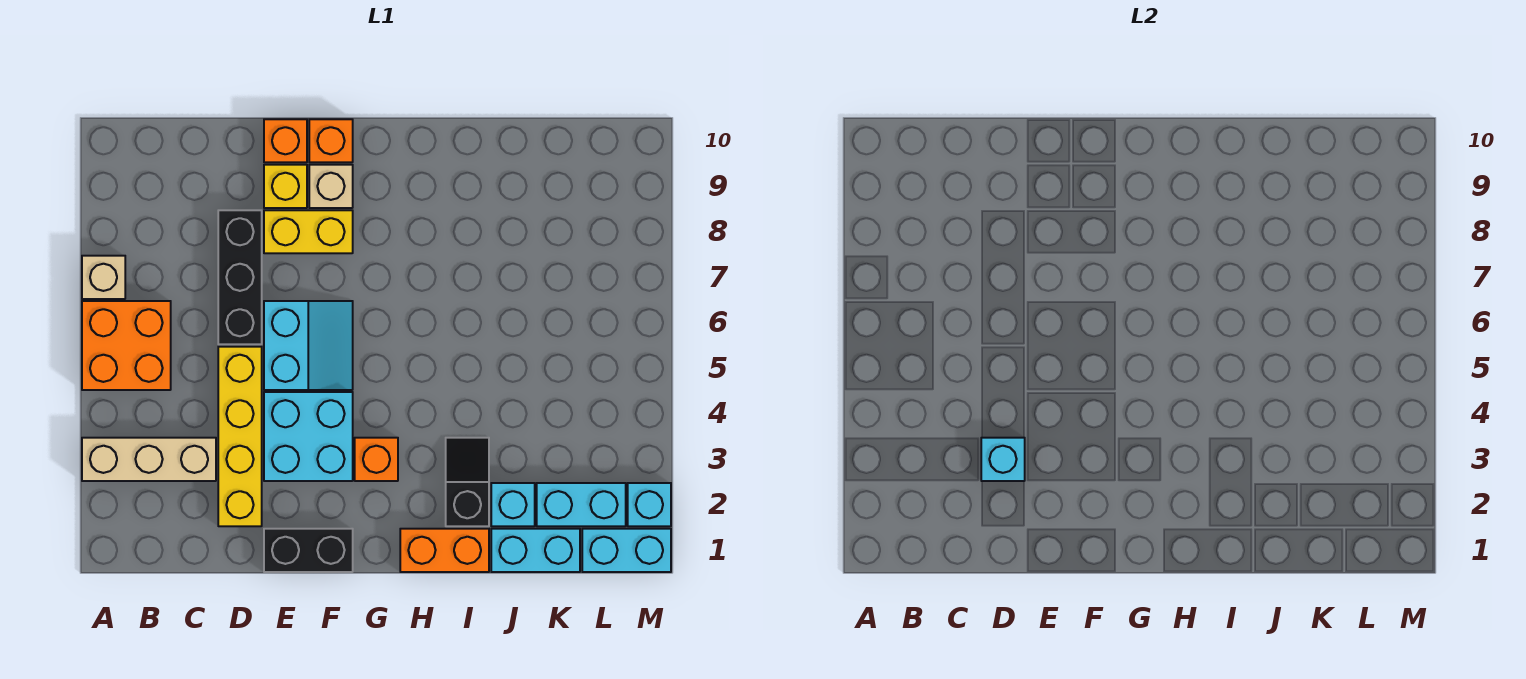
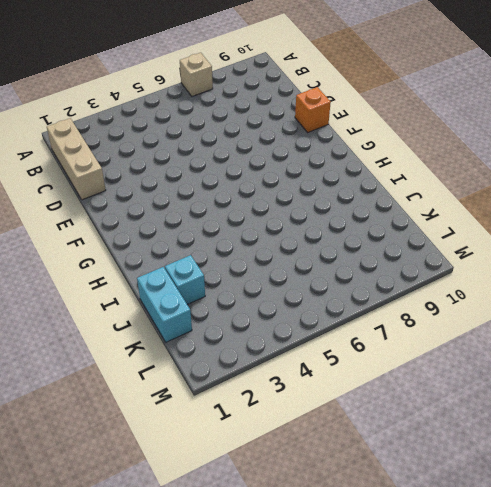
tan 1x3 brick [47,118,106,200] -> tan 1x3 brick moved to [82,438,216,481]
none -> orange 2x2 brick [82,301,171,390]
none -> yellow 1x4 brick [218,347,262,526]
none -> black 1x3 brick [218,210,262,344]

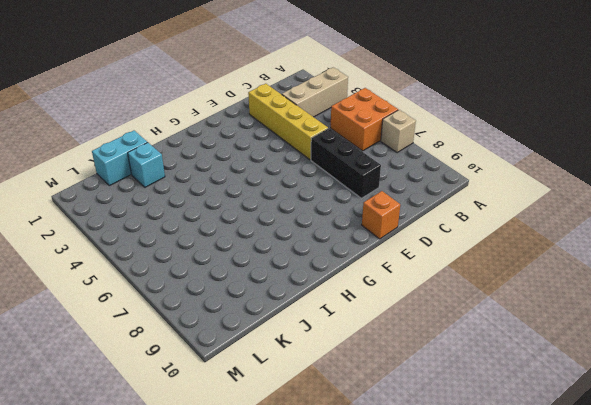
none -> black 1x2 brick [264,529,353,572]
none -> cyan 2x2 brick [264,392,353,481]
none -> cyan 2x2 slope [264,301,353,390]

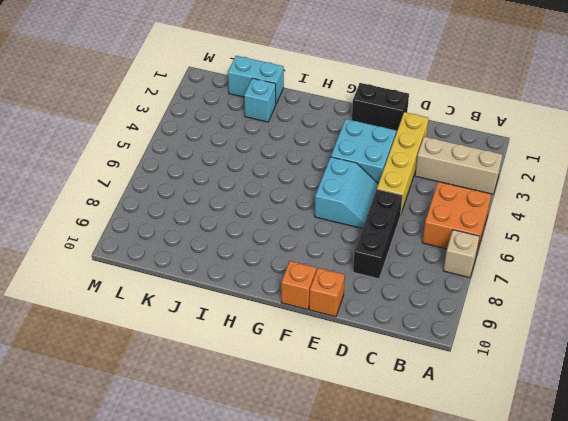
cyan 2x2 slope [315,157,378,229] -> cyan 2x2 slope turned to [264,301,353,390]
none -> yellow 1x2 brick [264,210,353,253]
none -> yellow 1x1 brick [264,165,307,208]
none -> tan 1x1 brick [309,165,353,208]

